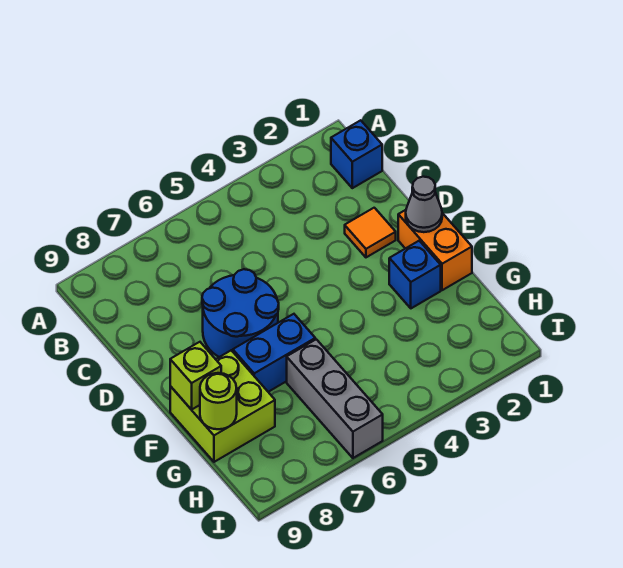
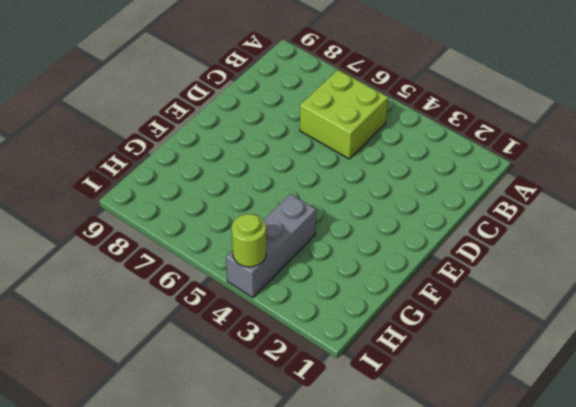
lime 2x2 brick [300,70,388,159] -> lime 2x2 brick moved to [170,350,275,462]
grey 1x3 brick [226,194,316,298] -> grey 1x3 brick moved to [287,339,383,458]
lime 1x1 round brick [232,214,266,267] -> lime 1x1 round brick moved to [200,373,237,429]
none -> blue 1x1 brick [331,120,382,188]
none -> orange 1x1 tile [345,208,396,257]

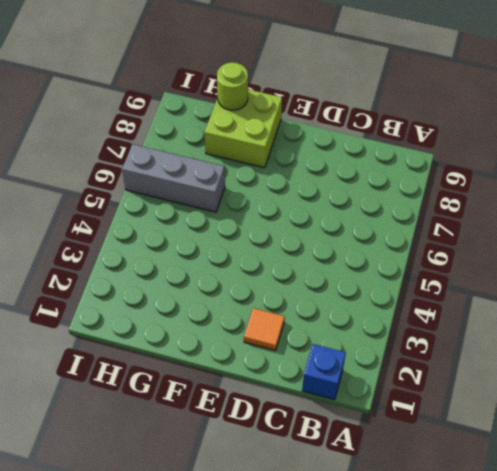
none -> blue 2x2 round brick [202,269,279,357]
none -> orange 1x2 brick [398,210,472,290]

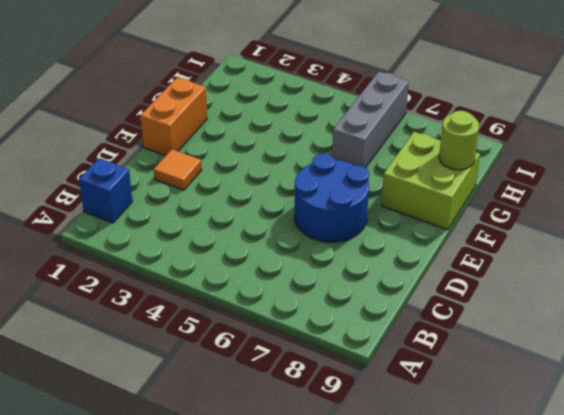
none -> blue 1x1 brick [389,241,441,308]
none -> blue 1x2 brick [233,314,315,392]

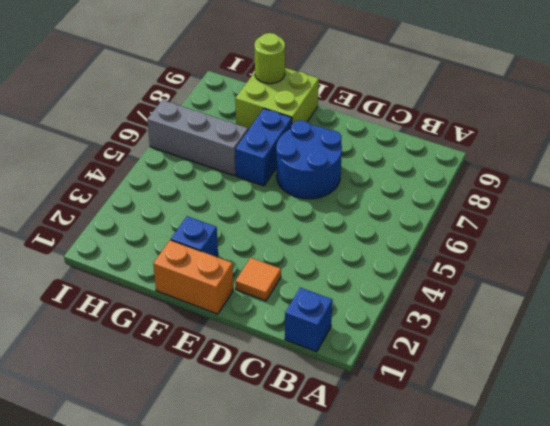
none -> grey 1x1 cone [406,177,442,232]
none -> lime 1x1 brick [170,342,221,410]

